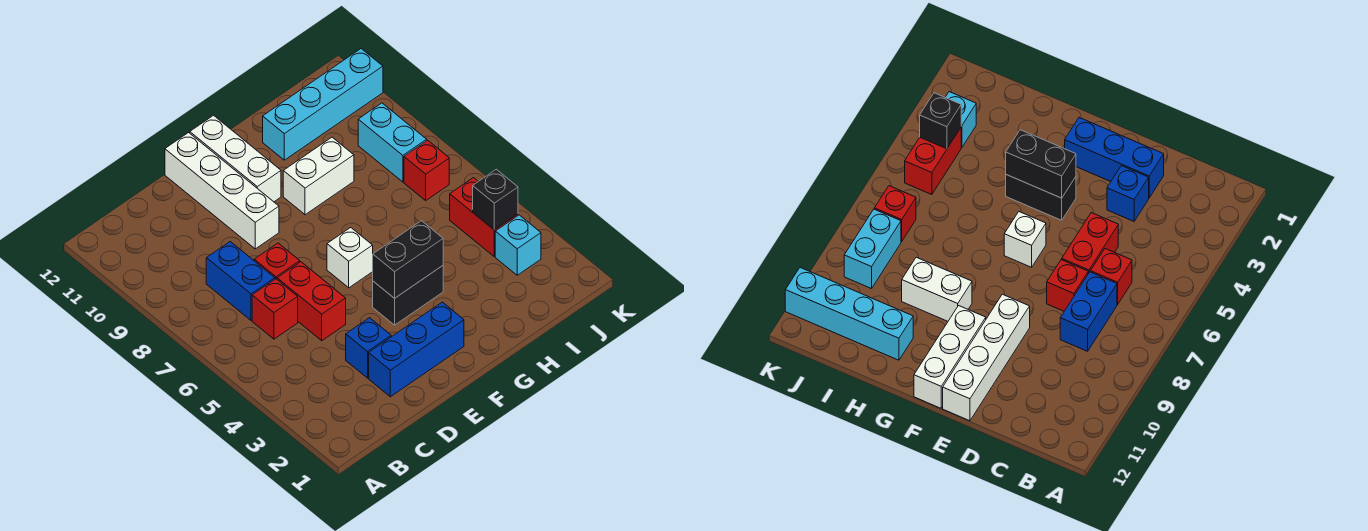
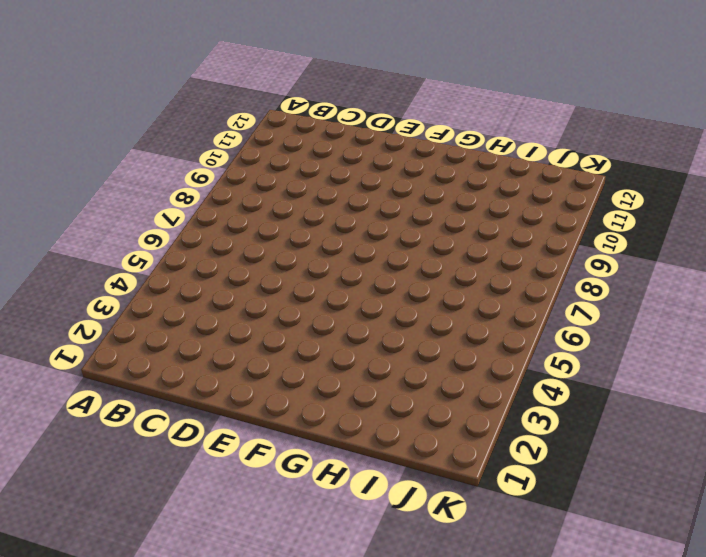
none -> red 1x1 brick [252,279,298,339]
none -> blue 1x2 brick [206,242,275,320]
none -> blue 1x3 brick [369,302,464,397]

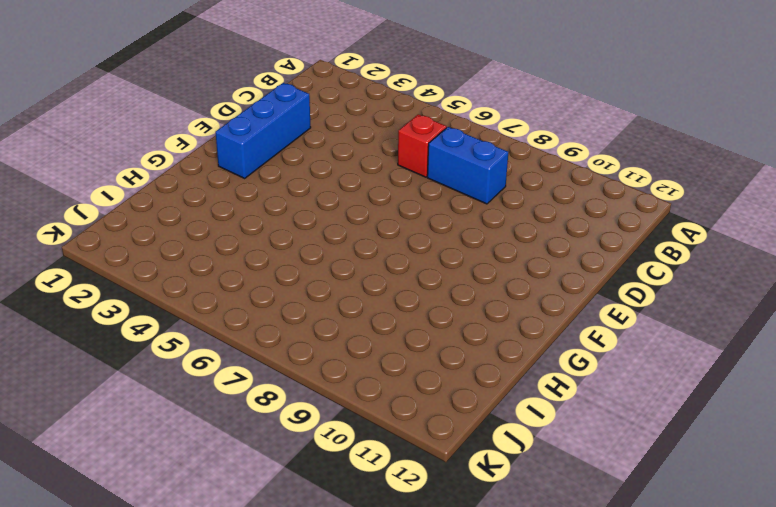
none -> blue 1x1 brick [346,318,391,378]
none -> red 1x2 brick [277,262,346,341]
none -> red 1x1 brick [254,243,300,279]

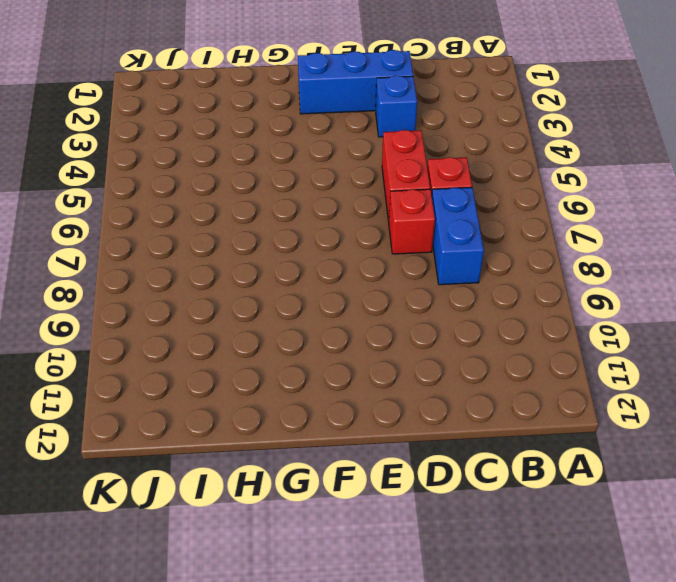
none -> white 1x4 brick [165,133,279,249]
none -> black 1x2 brick [373,266,443,325]
none -> white 1x1 brick [327,227,373,288]

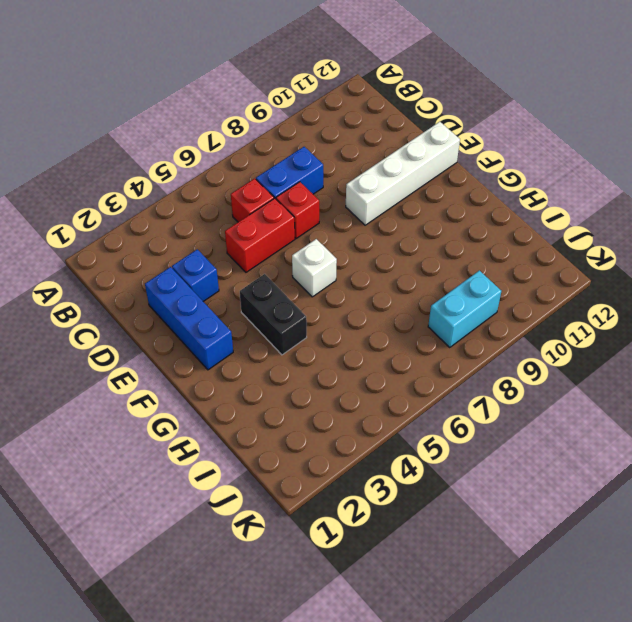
none -> white 1x3 brick [190,115,281,202]
none -> white 1x2 brick [283,137,354,215]
none -> cyan 1x4 brick [263,49,383,160]

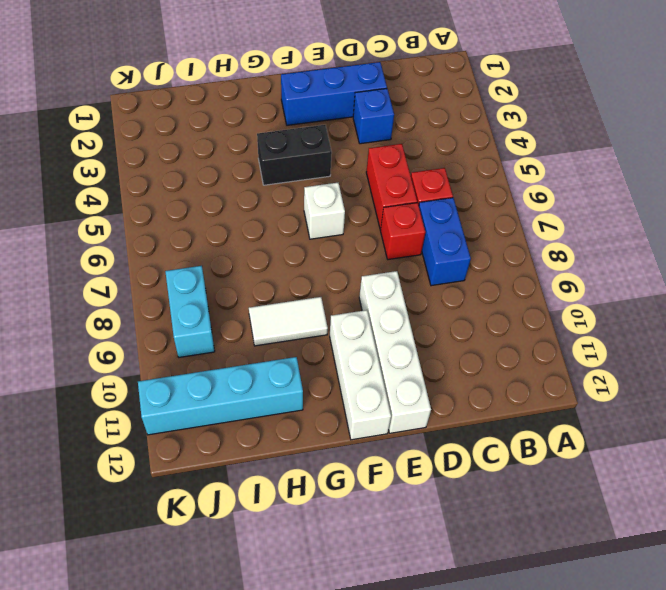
white 1x2 tile [249,297,328,346] -> white 1x2 brick [283,137,354,215]
none -> cyan 1x1 brick [495,215,541,275]
none -> red 1x2 brick [450,178,518,257]
none -> red 1x1 brick [404,140,449,200]

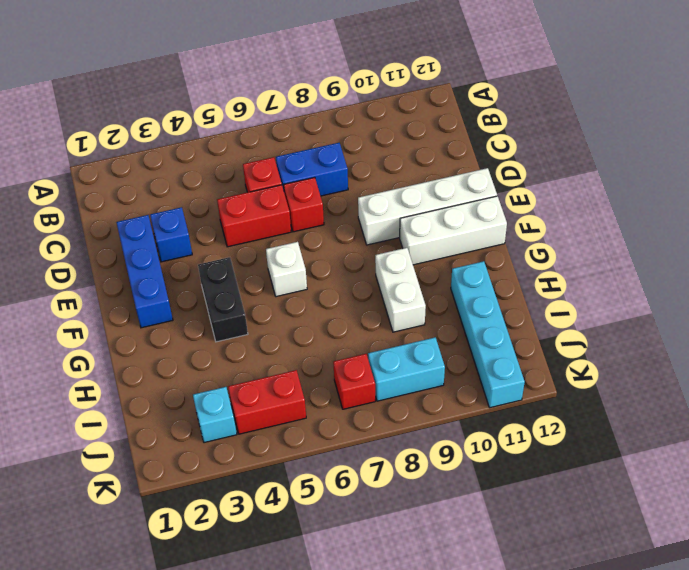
none -> black 1x2 brick [373,221,443,298]
none -> black 1x1 brick [473,169,518,230]

